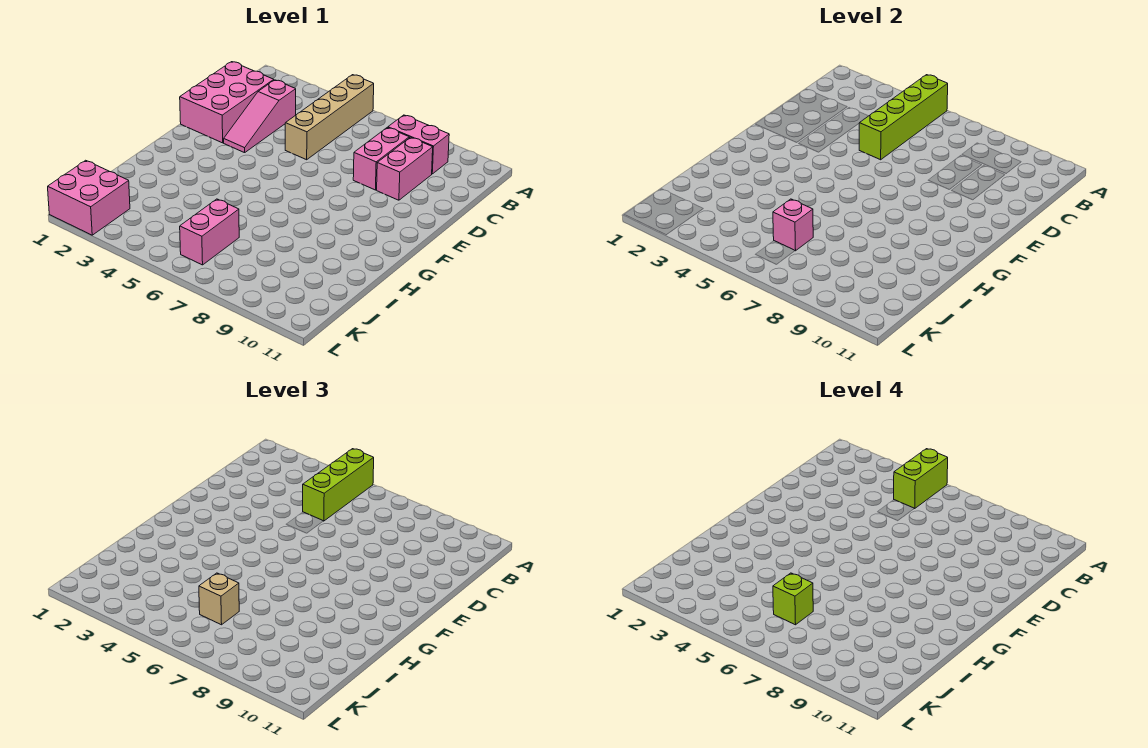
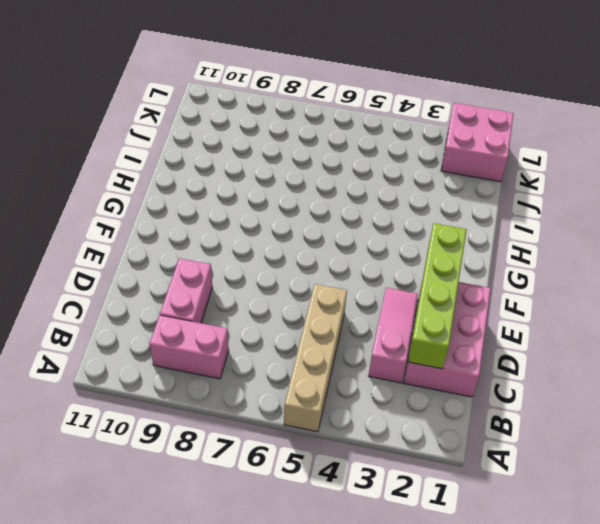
lime 1x4 brick [408,223,467,369] -> lime 1x4 brick moved to [859,75,948,160]
none -> pink 1x2 brick [353,128,409,190]
none -> pink 1x2 brick [180,199,239,265]
none -> pink 1x1 brick [773,199,813,251]

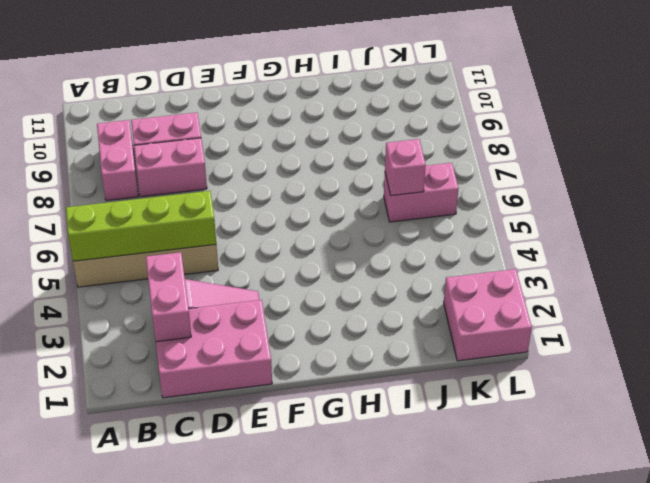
pink 1x2 brick [146,252,191,342] -> none
none -> lime 1x3 brick [303,449,374,521]
none -> tan 1x1 brick [199,573,239,625]
none -> lime 1x2 brick [894,449,948,509]

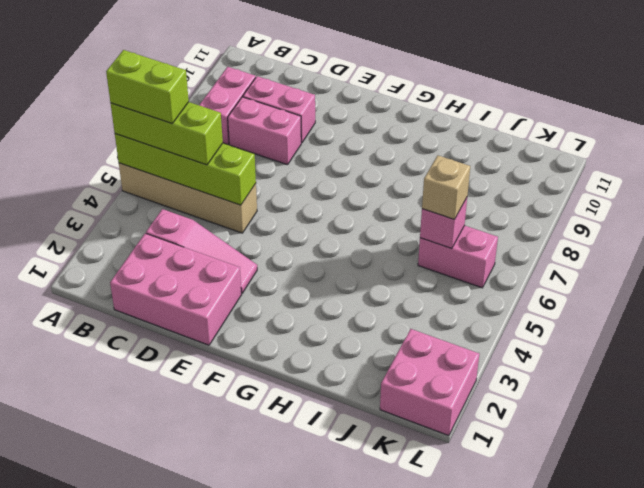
none -> lime 1x1 brick [773,573,813,625]

